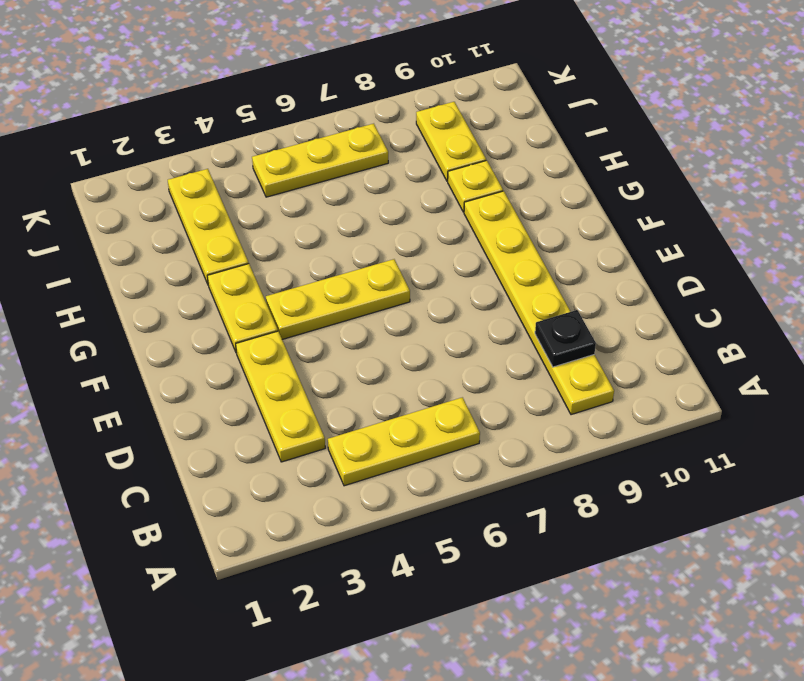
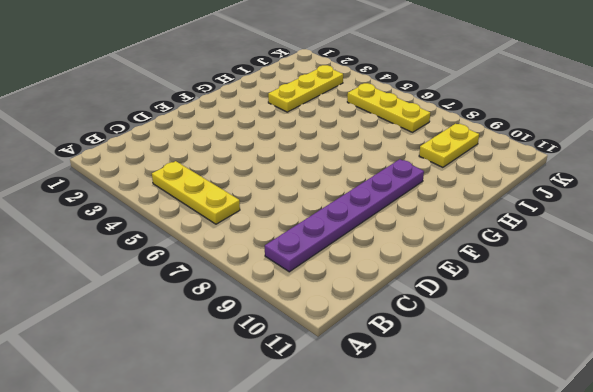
purple 1x6 plate [265,159,424,272] -> yellow 1x6 plate [464,191,614,415]
none -> yellow 1x3 plate [236,331,325,462]
none -> yellow 1x2 plate [207,264,278,353]

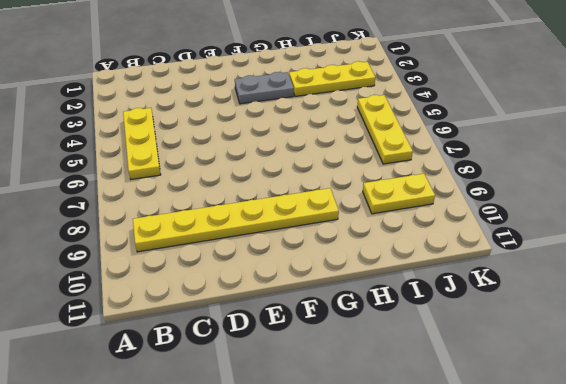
grey 1x2 plate [235,72,294,104] -> yellow 1x2 plate [207,264,278,353]
none -> yellow 1x3 plate [236,331,325,462]
none -> yellow 1x3 plate [266,259,410,339]

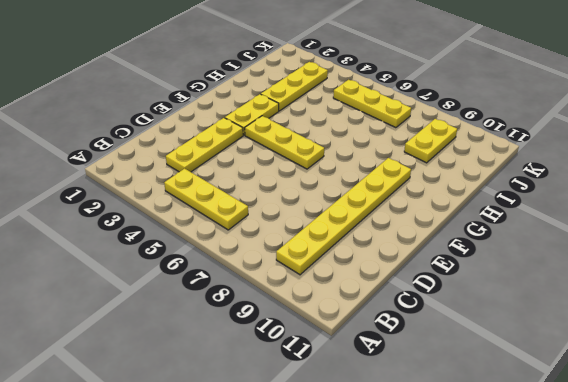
none -> yellow 1x1 plate [448,161,503,212]
none -> black 1x1 plate [535,310,596,367]

